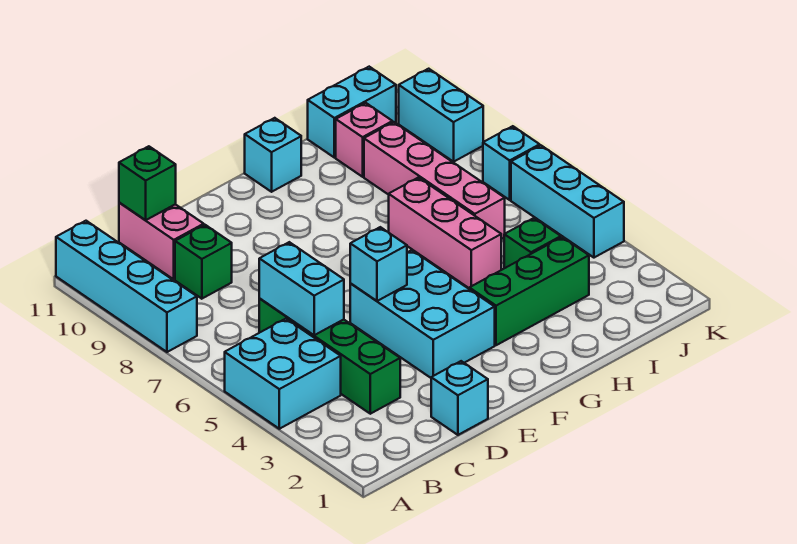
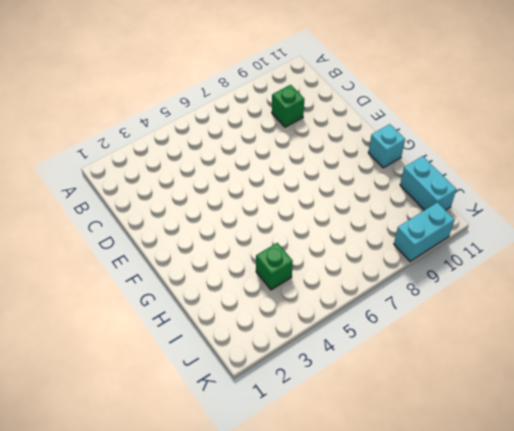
none -> cyan 2x2 brick [225,319,341,429]
none -> cyan 1x4 brick [56,221,197,352]
none -> green 1x4 brick [259,299,400,414]

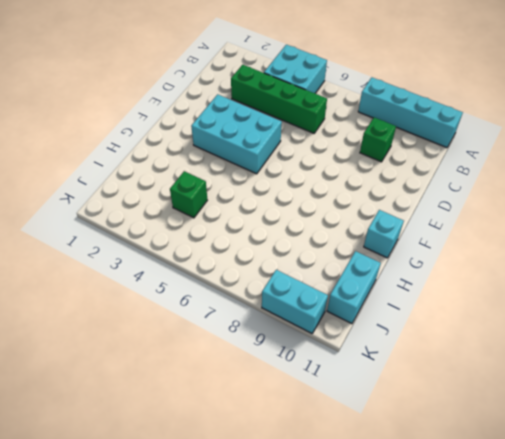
none -> pink 1x2 brick [119,202,204,279]
none -> cyan 1x1 brick [431,361,488,435]
none -> green 1x3 brick [469,237,589,345]

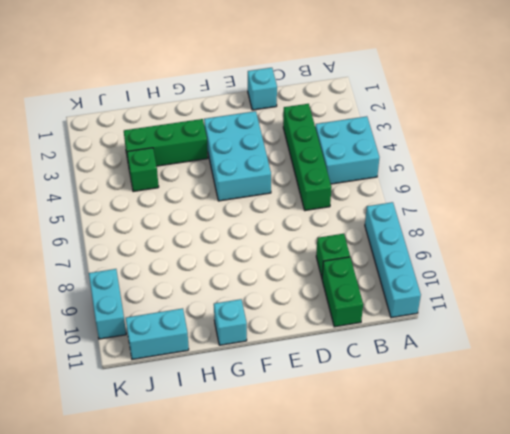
green 1x2 brick [322,257,363,327] -> pink 1x2 brick [119,202,204,279]
none -> pink 1x3 brick [389,178,501,288]
none -> pink 1x4 brick [364,122,505,239]
none -> pink 1x1 brick [336,103,392,177]

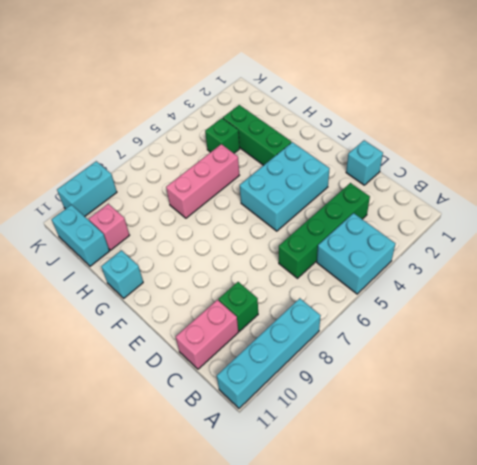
none -> pink 1x4 brick [364,122,505,239]
none -> cyan 1x3 brick [511,145,624,258]
none -> cyan 1x1 brick [483,126,540,200]

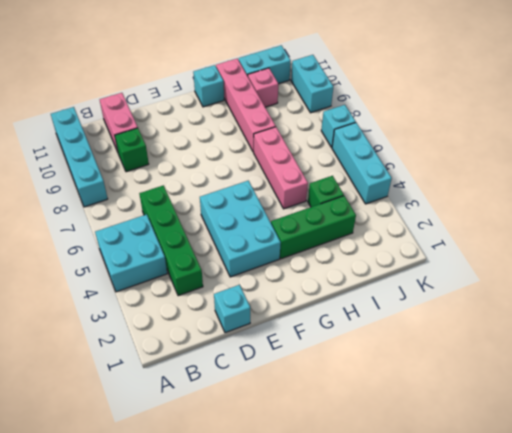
pink 1x4 brick [216,59,276,152] -> pink 1x4 brick moved to [364,122,505,239]
none -> cyan 1x2 brick [259,242,344,335]
none -> green 1x1 brick [119,146,176,220]
none -> cyan 1x1 brick [350,227,407,301]

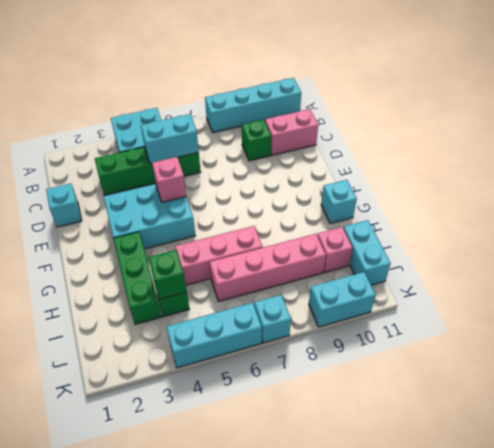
pink 1x1 brick [152,157,186,202] -> cyan 1x1 brick [350,227,407,301]
green 1x1 brick [149,250,187,299] -> green 1x1 brick moved to [119,146,176,220]

